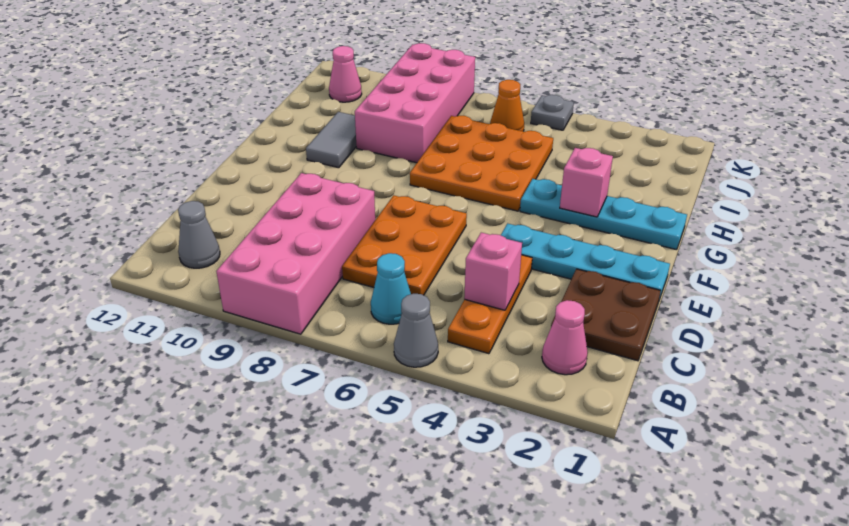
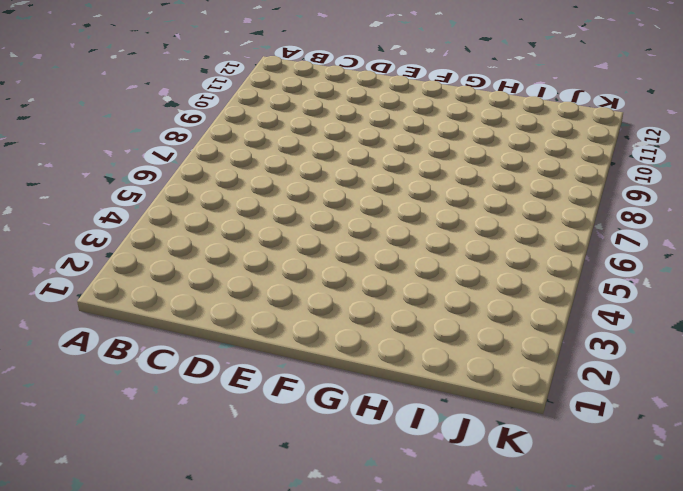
none -> grey 1x1 cone [394,294,438,367]
none -> pink 2x4 brick [216,173,375,334]
none -> pink 1x1 cone [542,300,588,375]

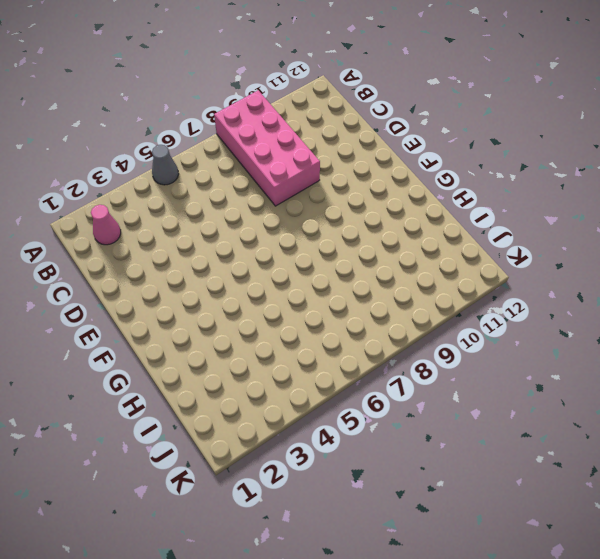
none -> orange 1x3 plate [448,255,532,354]
none -> cyan 1x1 cone [371,253,411,324]
none -> grey 1x1 cone [178,201,220,268]

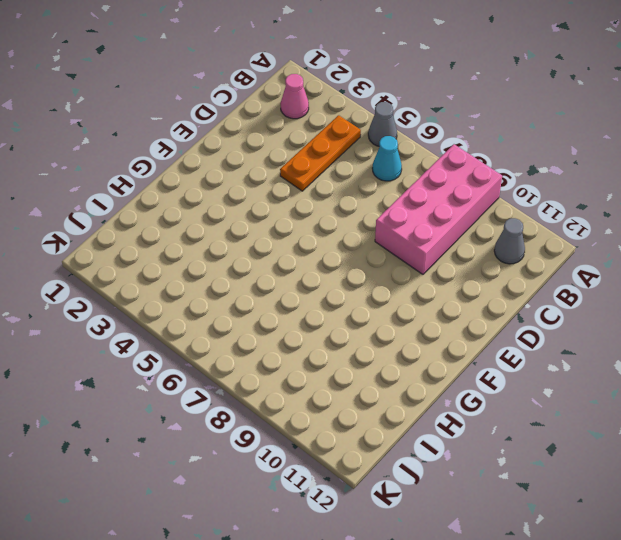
none -> brown 2x2 plate [551,269,661,361]
none -> orange 2x3 plate [342,195,467,295]
none -> cyan 1x4 plate [501,224,670,299]

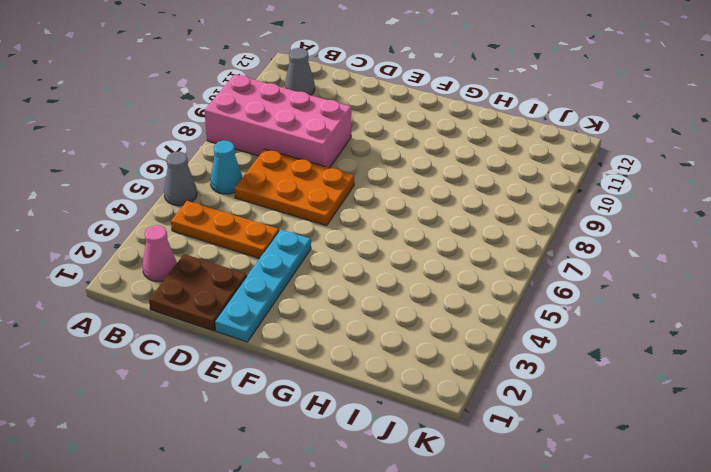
none -> cyan 1x4 plate [520,179,687,250]
none -> orange 3x3 plate [410,116,553,211]
none -> grey 1x2 tile [306,112,356,168]

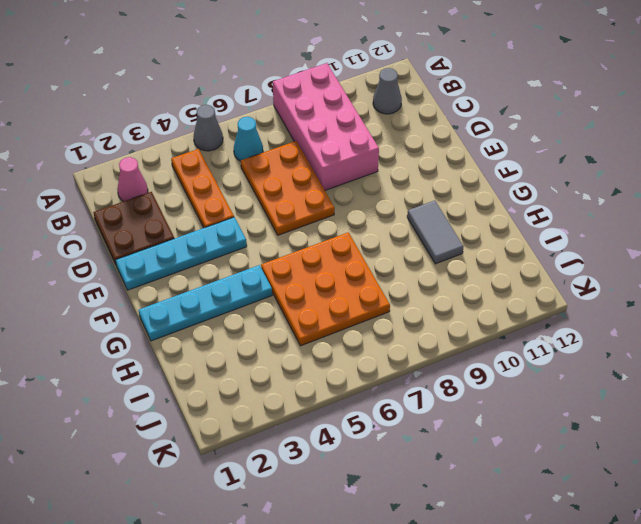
none -> pink 2x4 brick [355,43,475,163]
none -> orange 1x1 cone [490,80,524,131]
none -> pink 1x1 cone [329,46,362,102]

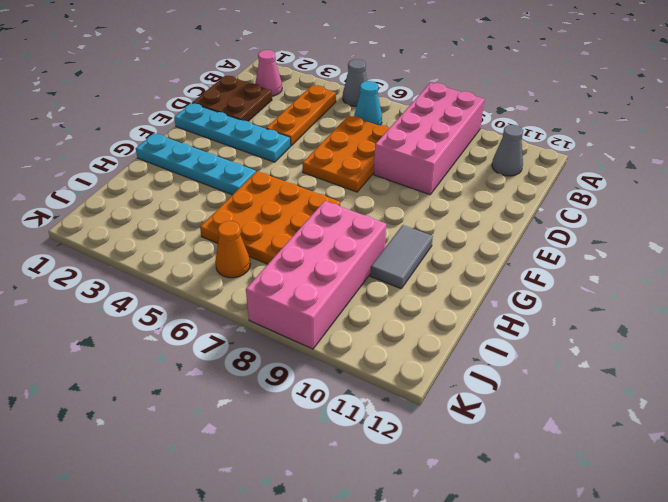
none -> pink 1x1 cone [329,46,362,102]
none -> grey 1x1 plate [531,95,574,130]
none -> pink 1x1 brick [464,233,522,310]

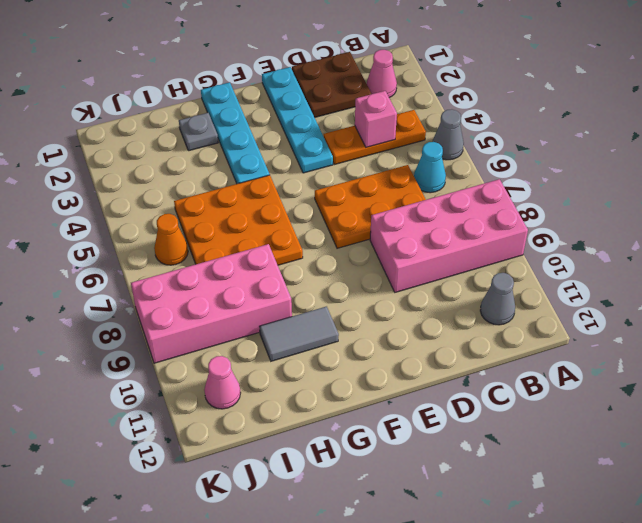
grey 1x1 plate [179,113,218,151] -> grey 1x1 plate moved to [531,95,574,130]
none -> pink 1x1 brick [560,148,613,217]

